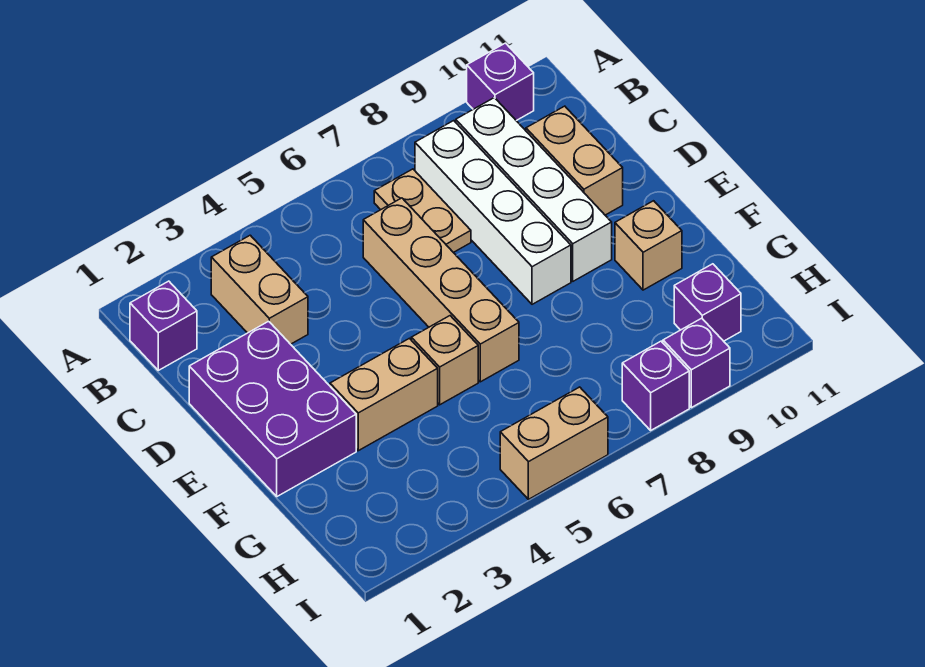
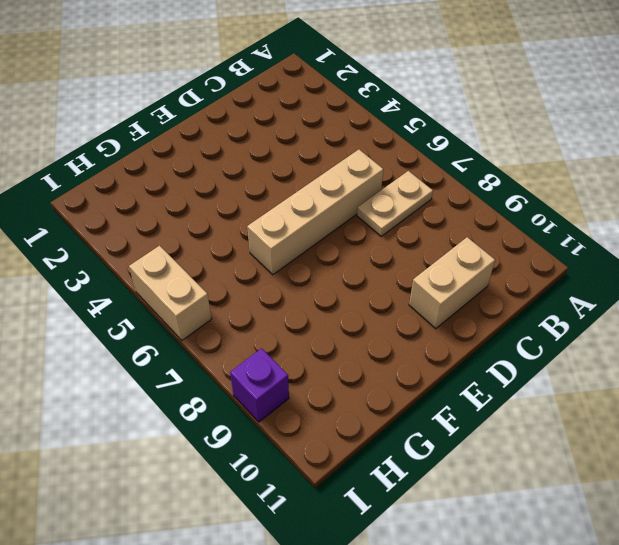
none -> purple 1x1 brick [467,43,534,121]
none -> purple 1x1 brick [130,281,197,370]
none -> tan 1x2 brick [211,235,308,344]

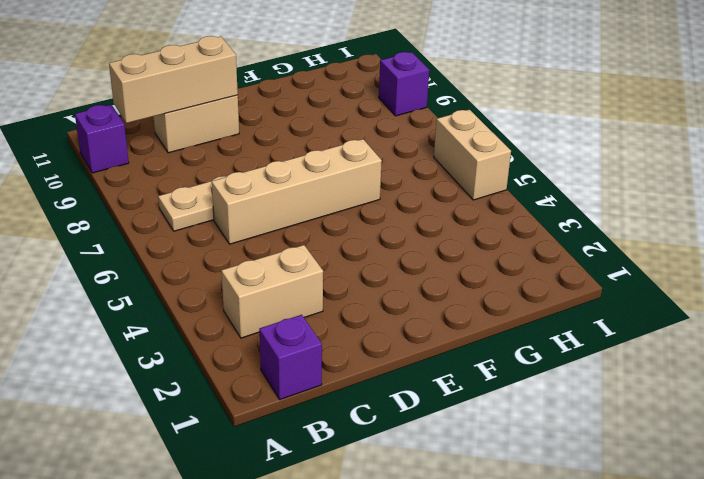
tan 1x3 brick [109,36,238,123] -> none
none -> white 1x4 brick [415,121,571,304]
none -> white 1x4 brick [456,98,612,281]
none -> purple 2x3 brick [189,321,356,496]

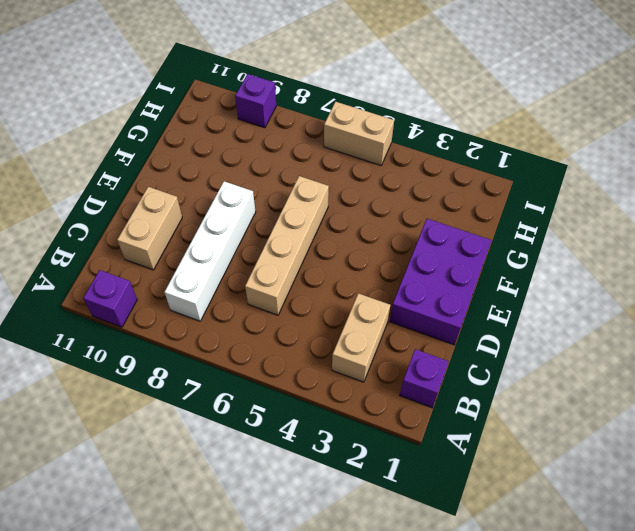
none -> tan 1x2 plate [374,169,471,253]
none -> white 1x4 brick [456,98,612,281]
none -> tan 1x2 brick [330,338,438,451]

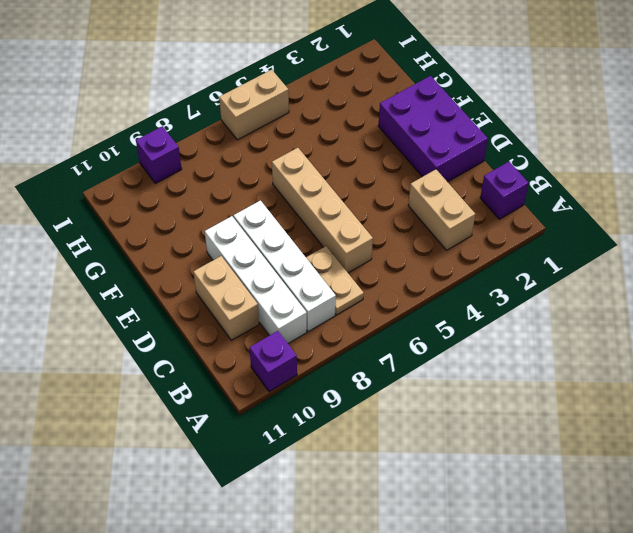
none -> tan 1x2 brick [330,338,438,451]
none -> tan 1x1 brick [411,316,478,405]
none -> tan 1x1 brick [615,201,682,290]

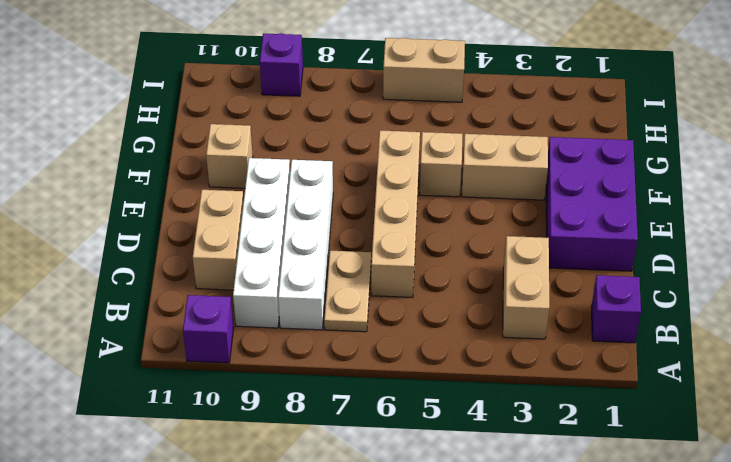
none -> purple 1x1 brick [674,264,741,341]
none -> purple 1x1 brick [622,341,689,430]

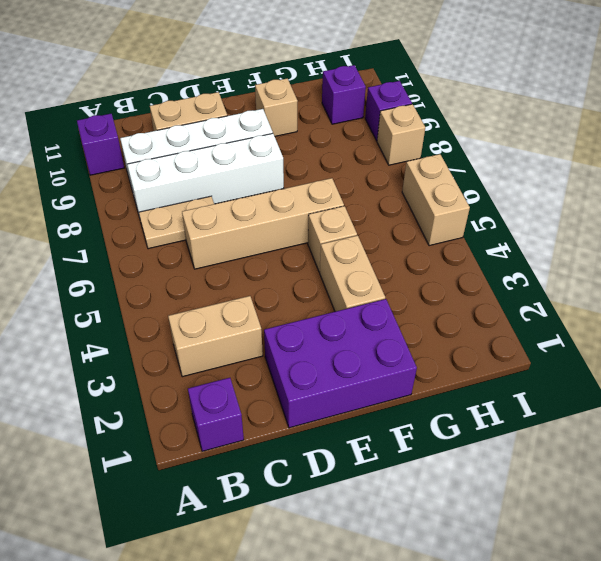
tan 1x1 brick [377,104,425,165] -> purple 1x1 brick [622,341,689,430]

